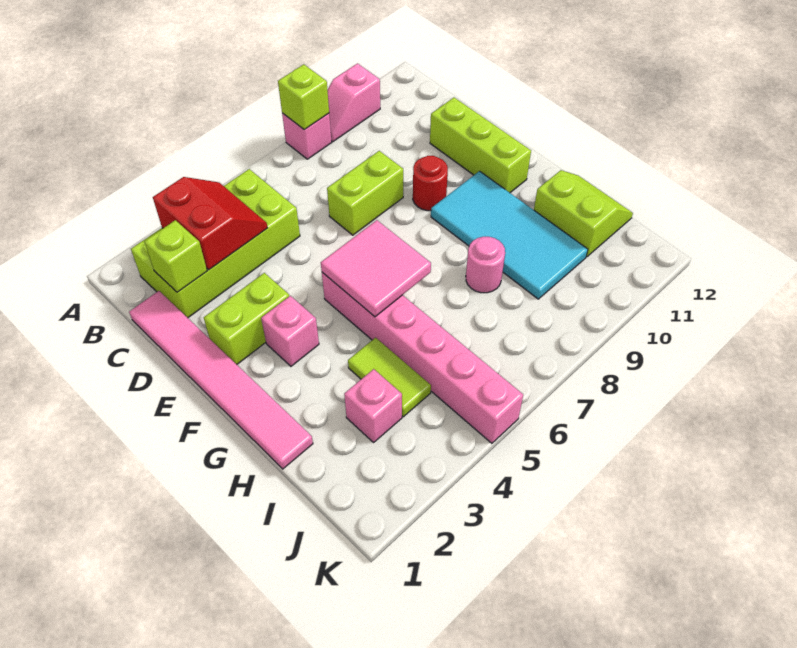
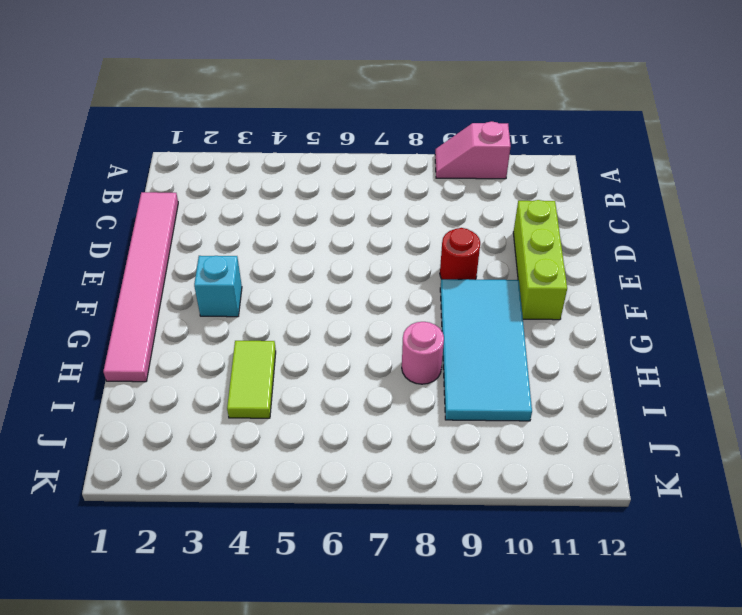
cyan 1x1 brick [194,256,242,317] -> pink 1x1 brick [261,296,319,366]
none -> pink 1x1 brick [282,113,332,159]
none -> lime 2x4 brick [131,169,300,318]
none -> lime 1x2 brick [327,151,403,235]

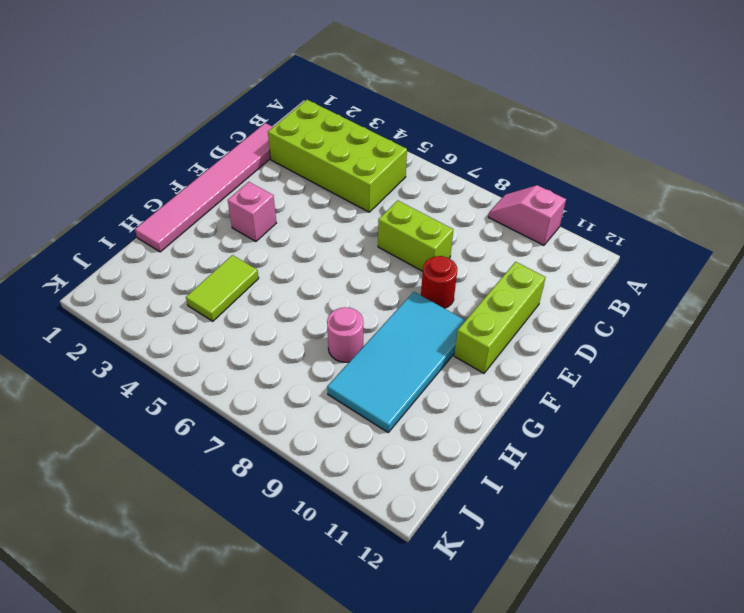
none -> pink 1x1 brick [282,113,332,159]
none -> lime 1x2 brick [204,273,289,364]
none -> pink 1x6 brick [322,272,523,443]

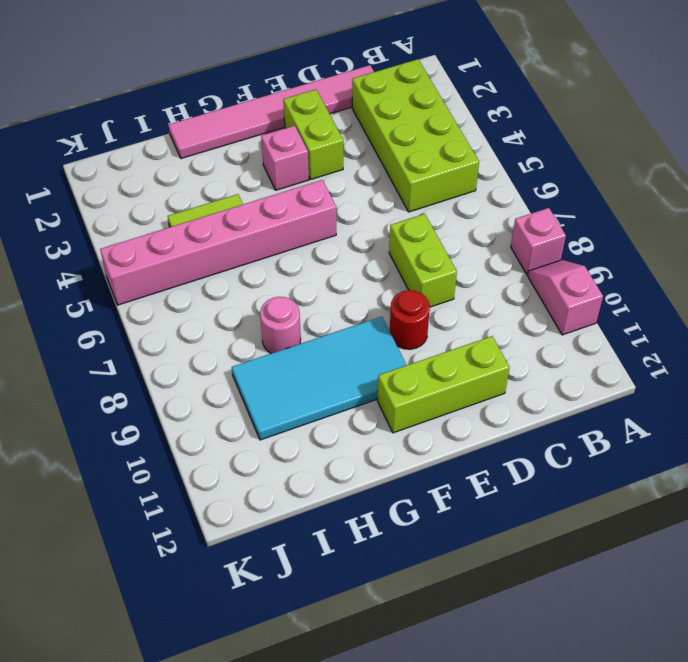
none -> lime 2x2 slope [534,170,633,257]
none -> pink 1x1 brick [344,369,402,442]
none -> lime 1x1 brick [278,64,329,130]

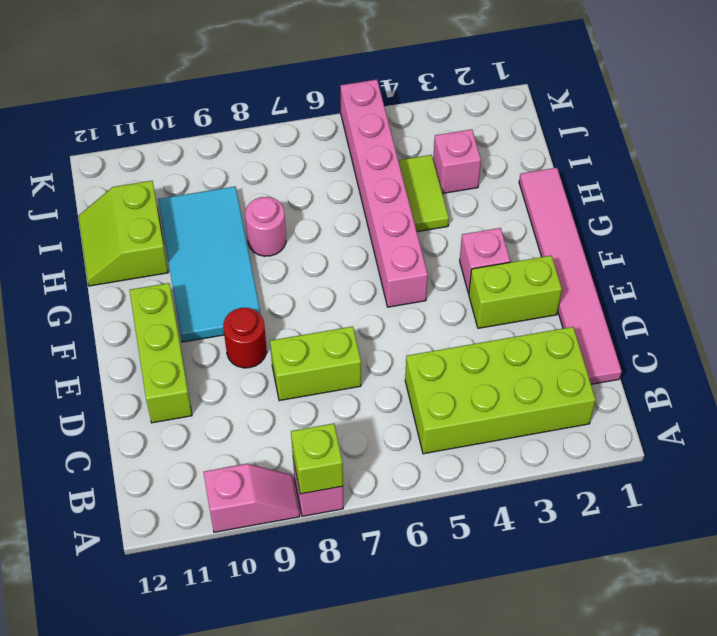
none -> red 2x2 slope [153,177,267,270]
none -> lime 1x1 brick [144,220,207,292]
none -> pink 2x2 tile [321,220,431,317]

